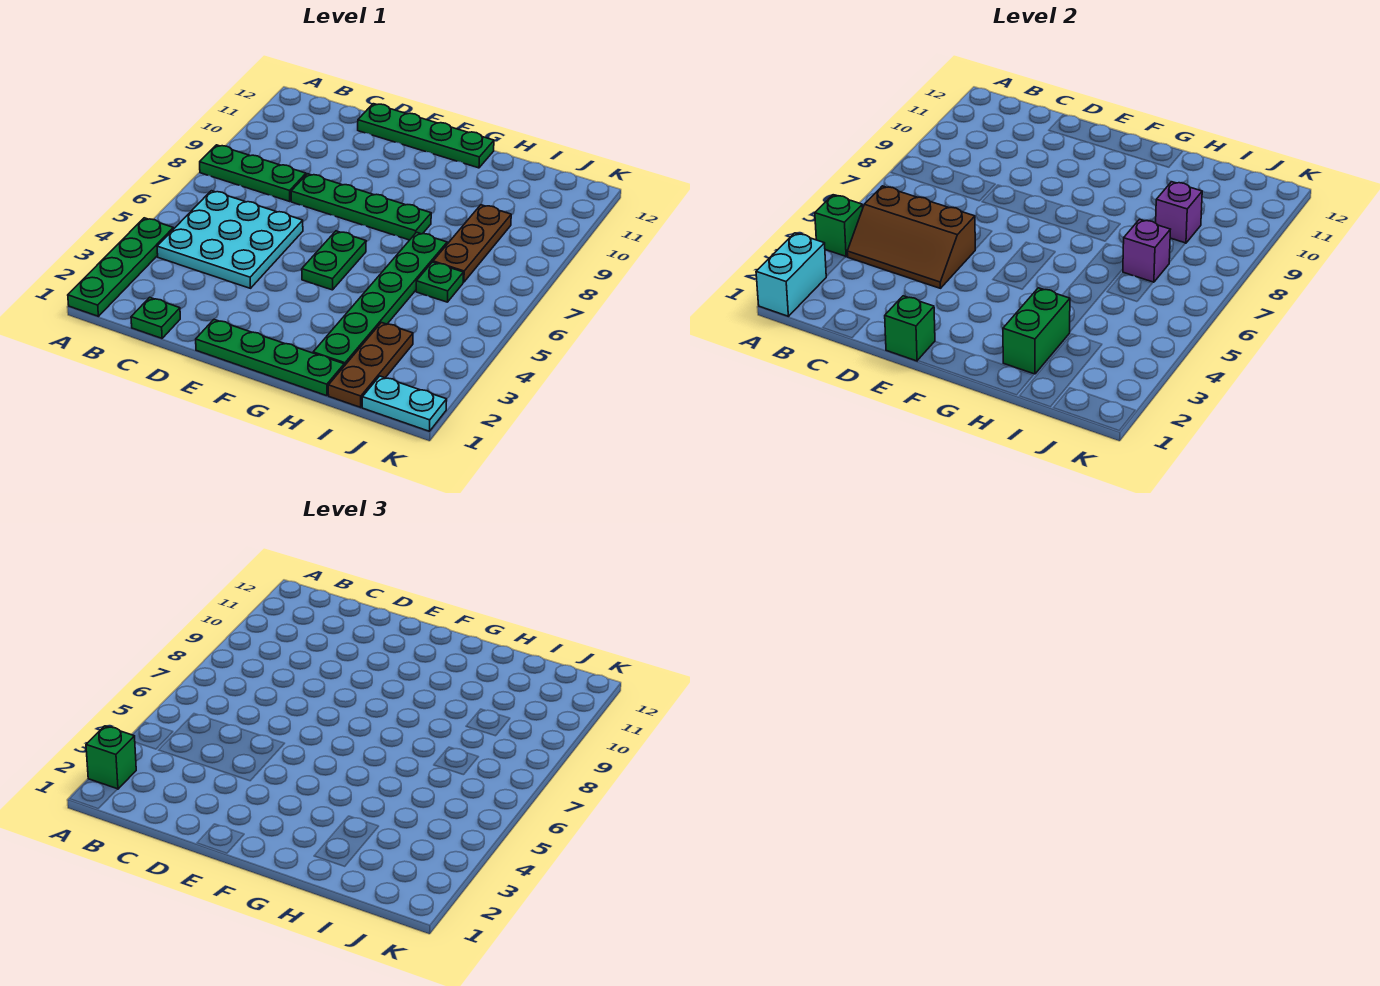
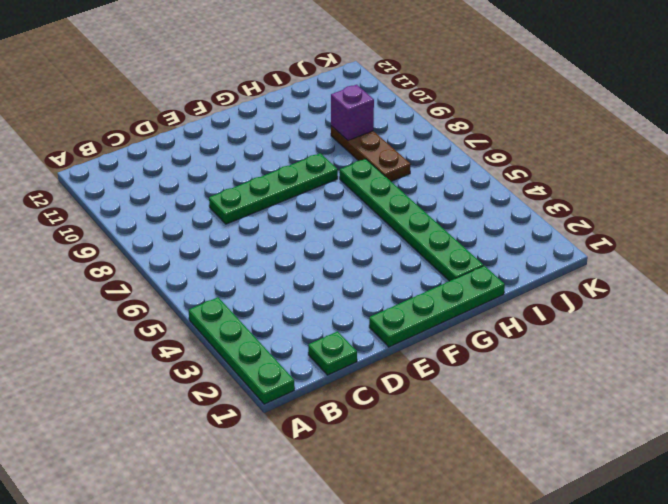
none -> green 1x3 plate [200,145,306,202]
none -> cyan 3x3 plate [157,191,303,288]
none -> green 1x4 plate [358,104,494,168]

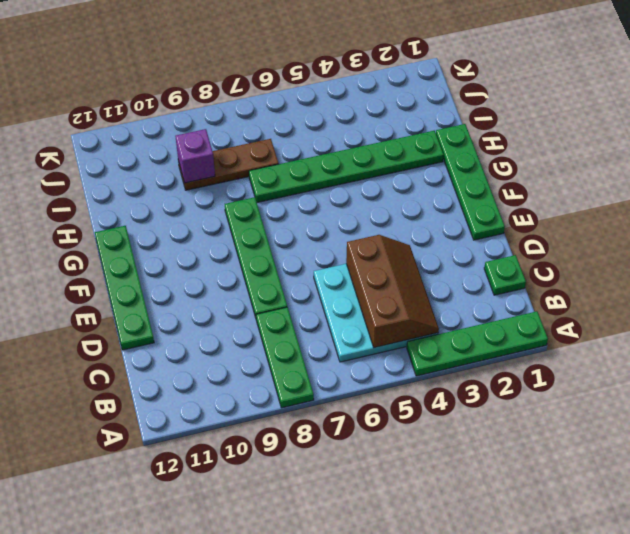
none -> green 1x2 plate [302,231,366,290]
none -> brown 1x3 plate [328,323,413,407]
none -> green 1x1 plate [416,262,463,302]

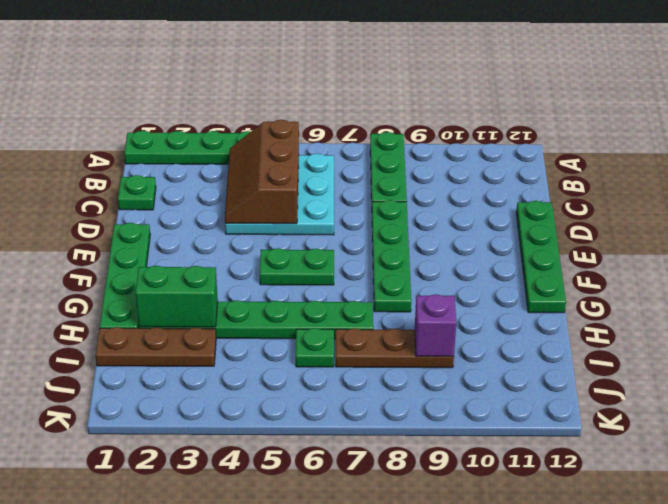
none -> cyan 1x2 plate [362,376,447,431]
none -> cyan 1x2 brick [756,233,826,316]
none -> green 1x1 brick [815,195,863,257]

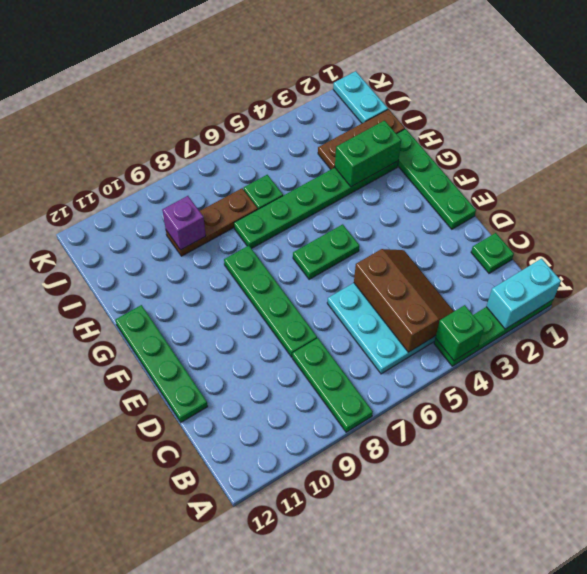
none -> green 1x1 brick [885,296,935,361]
none -> purple 1x1 brick [1123,219,1170,282]
none -> green 1x1 brick [86,726,136,789]

